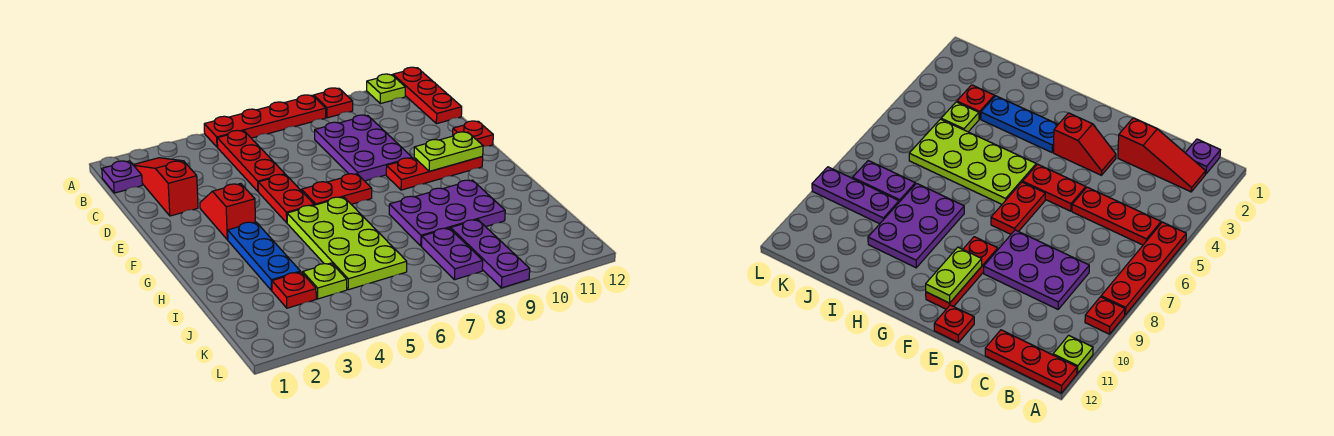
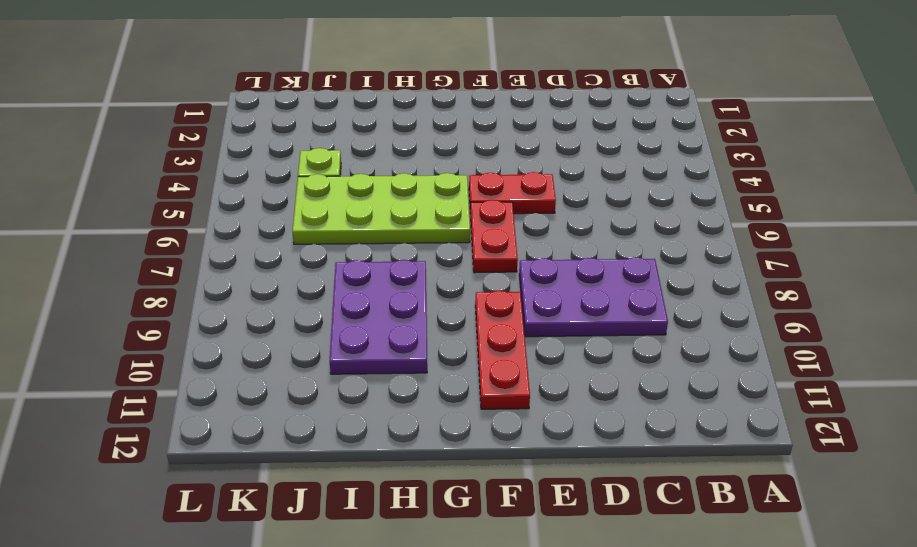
none -> red 1x4 plate [204,95,326,147]
none -> red 1x1 plate [314,88,353,118]
none -> lime 1x1 plate [367,74,405,104]

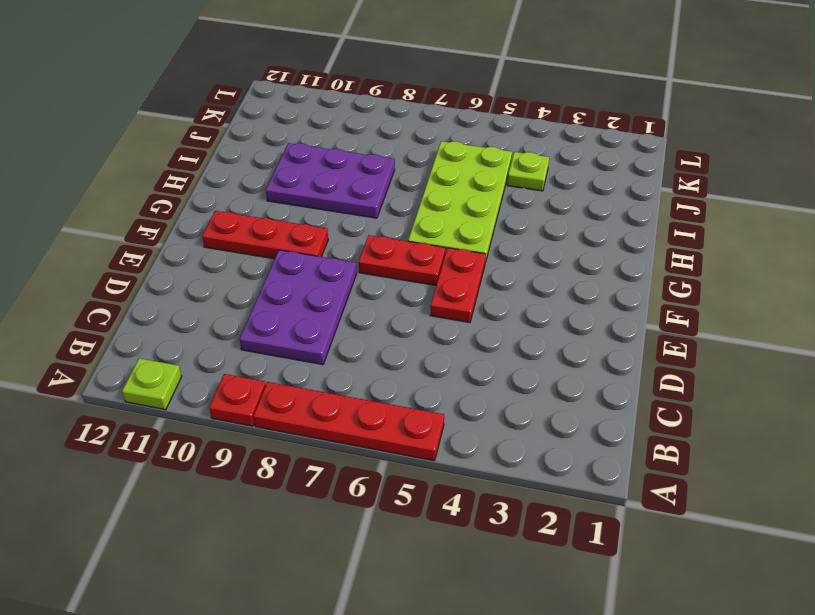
none -> red 1x3 plate [393,67,462,124]
none -> purple 1x1 plate [102,161,142,193]
none -> red 1x3 slope [134,158,198,216]

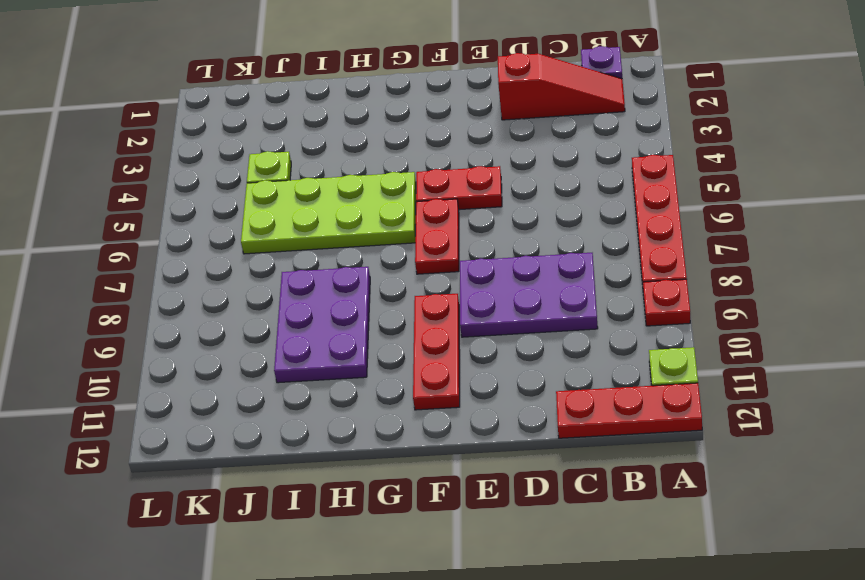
none -> red 1x3 plate [217,130,285,191]
none -> red 1x2 slope [200,184,255,240]
none -> red 1x1 plate [453,121,493,146]

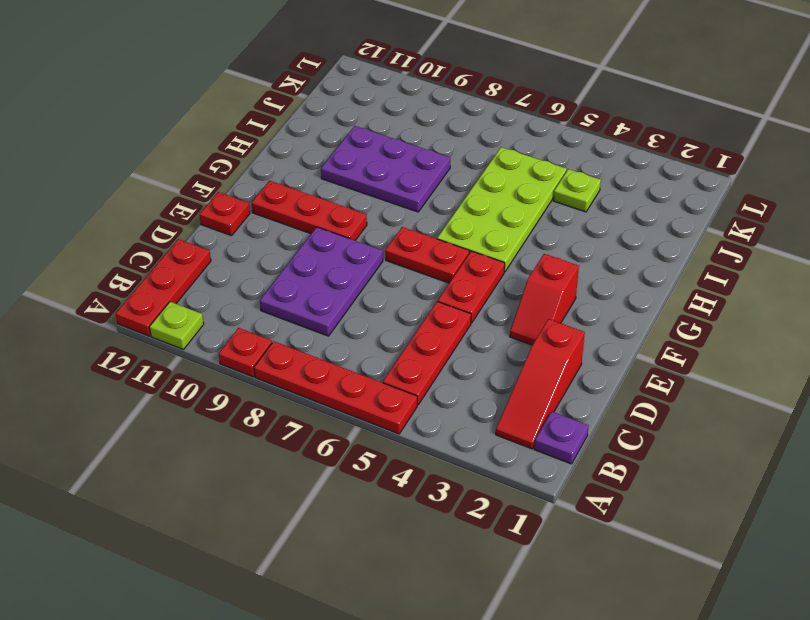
none -> blue 1x3 plate [228,222,300,291]
none -> red 1x1 plate [272,272,316,308]
none -> purple 1x2 plate [422,228,483,280]

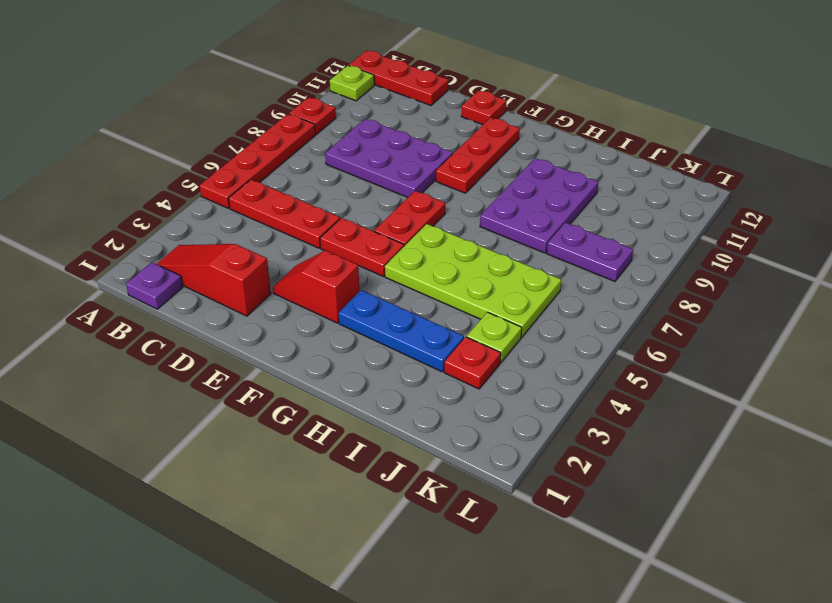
none -> purple 1x3 plate [451,220,530,288]
none -> lime 1x2 plate [414,132,483,171]

